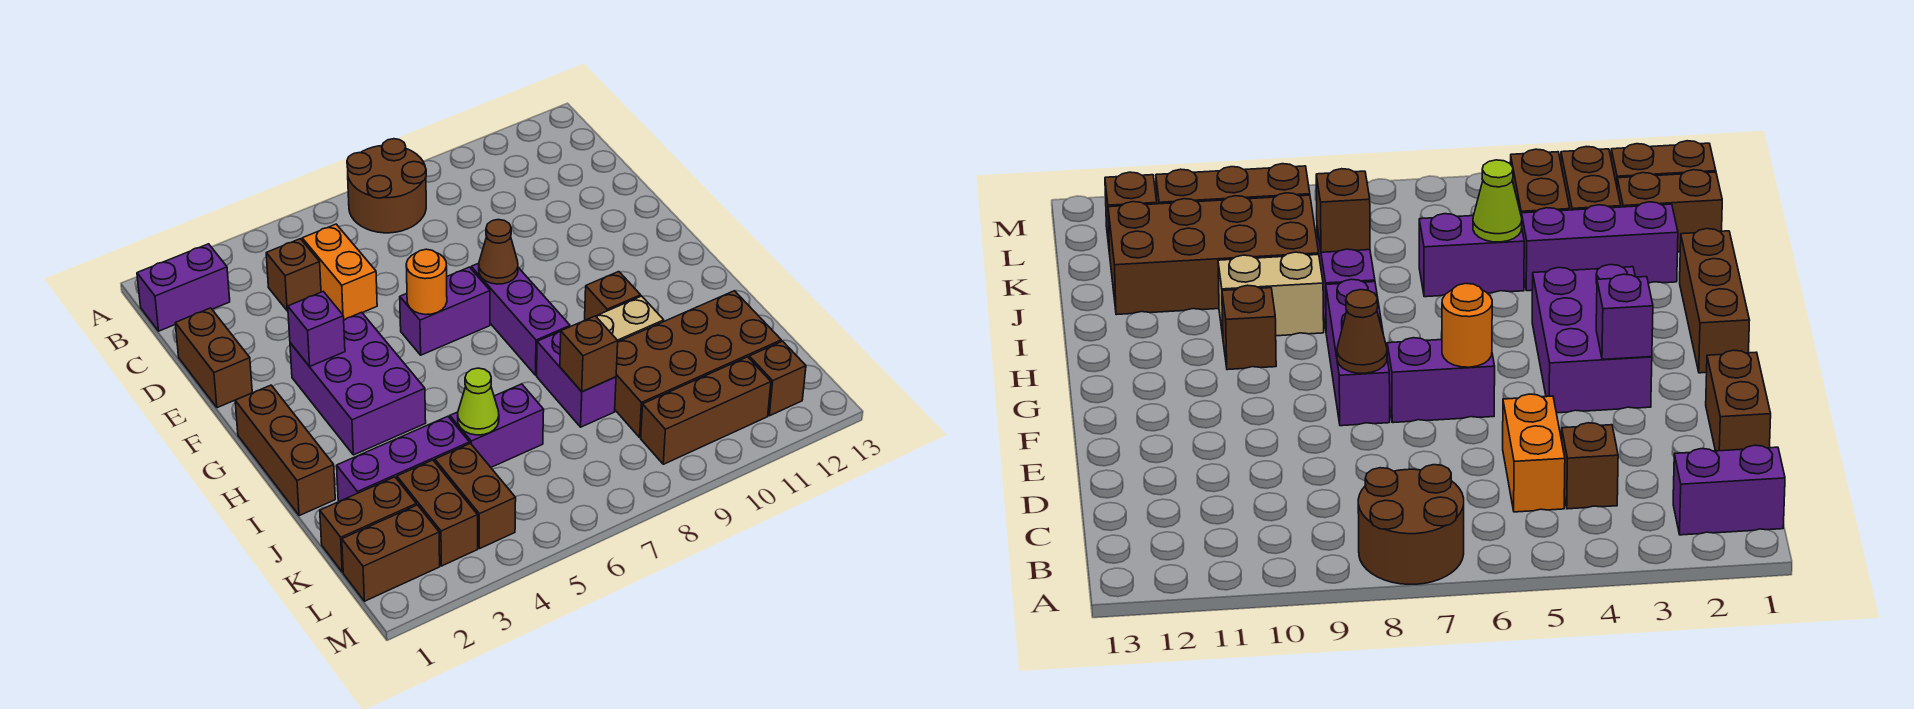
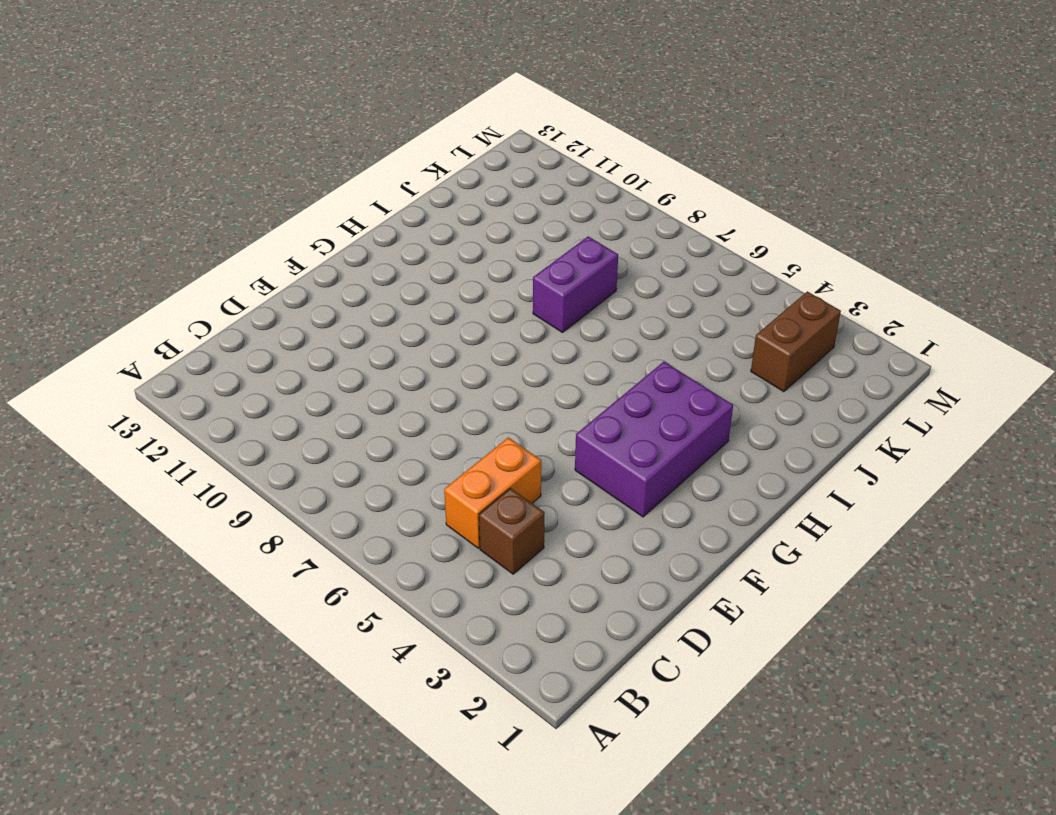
none -> brown 2x2 round brick [347,139,426,233]
none -> purple 1x2 brick [137,244,230,331]
none -> brown 1x2 brick [175,308,252,408]

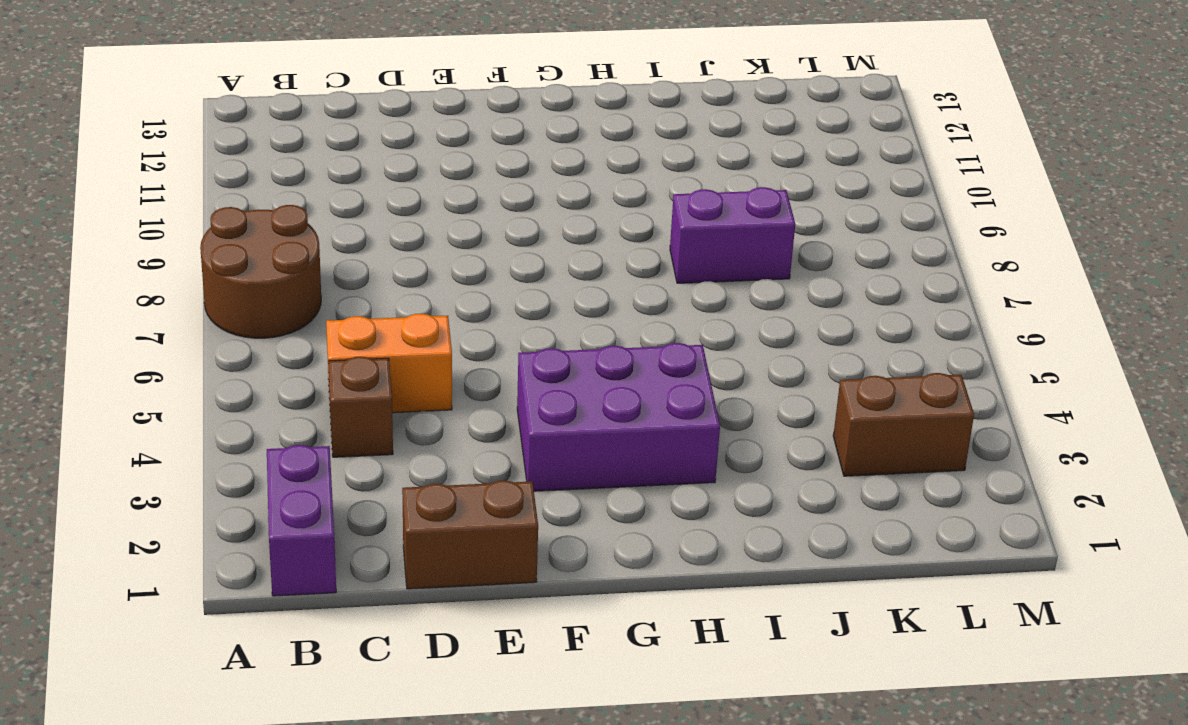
none -> purple 1x2 brick [400,267,490,355]
none -> purple 1x3 brick [471,263,570,375]
none -> brown 1x3 brick [235,385,335,516]

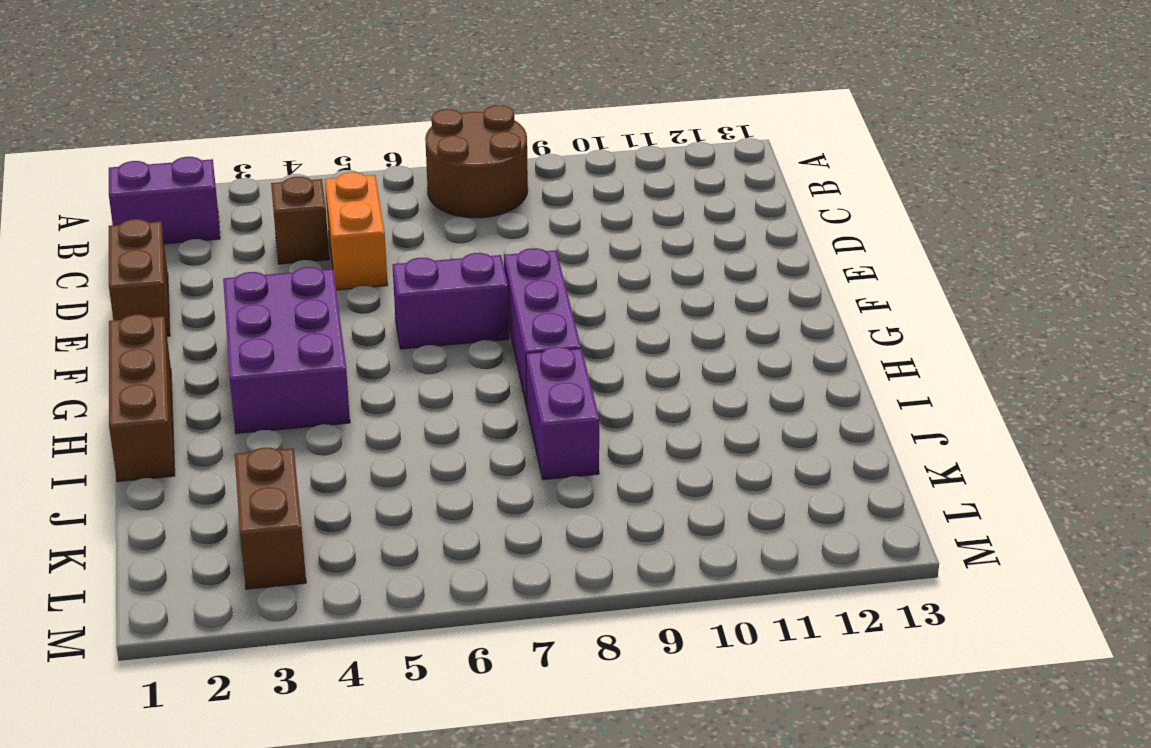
none -> brown 1x1 brick [585,272,641,320]
none -> tan 1x2 brick [596,296,664,342]
none -> purple 1x3 brick [337,416,470,501]

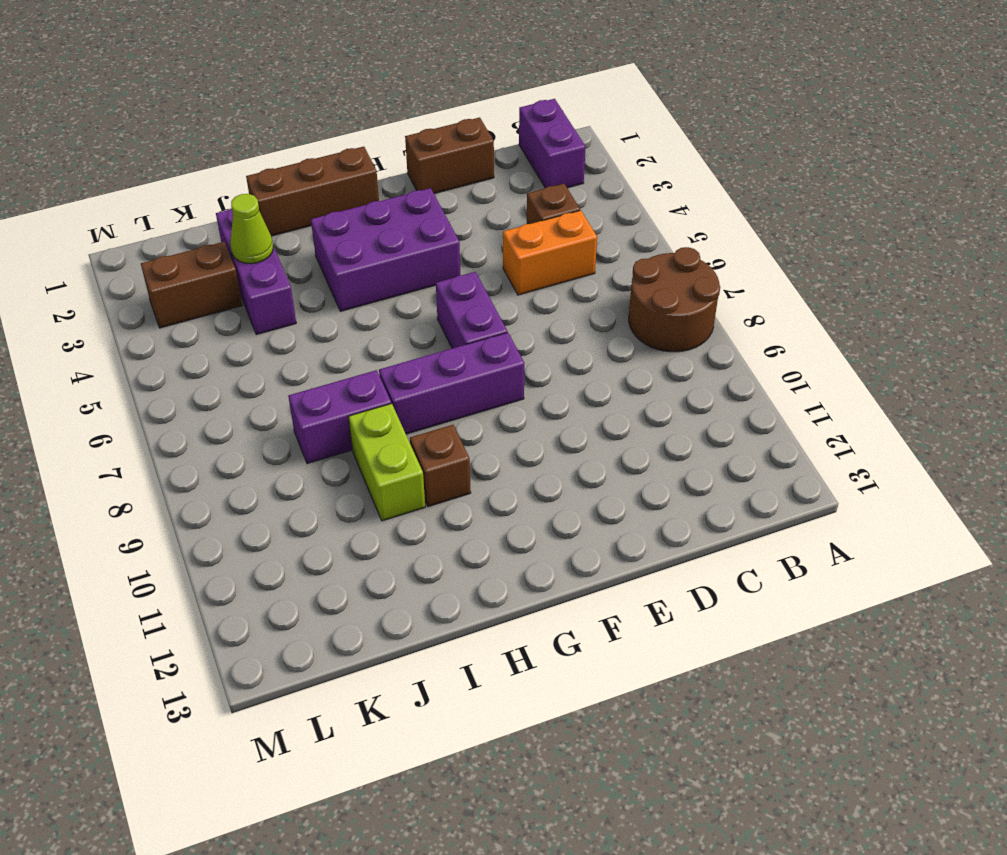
lime 1x2 brick [348,403,425,521] -> tan 1x2 brick [596,296,664,342]
lime 1x1 cone [230,194,273,264] -> lime 1x1 cone moved to [458,368,499,435]
none -> purple 1x2 brick [450,384,544,467]
none -> brown 2x4 brick [615,291,781,437]
none -> brown 1x2 brick [320,477,416,572]

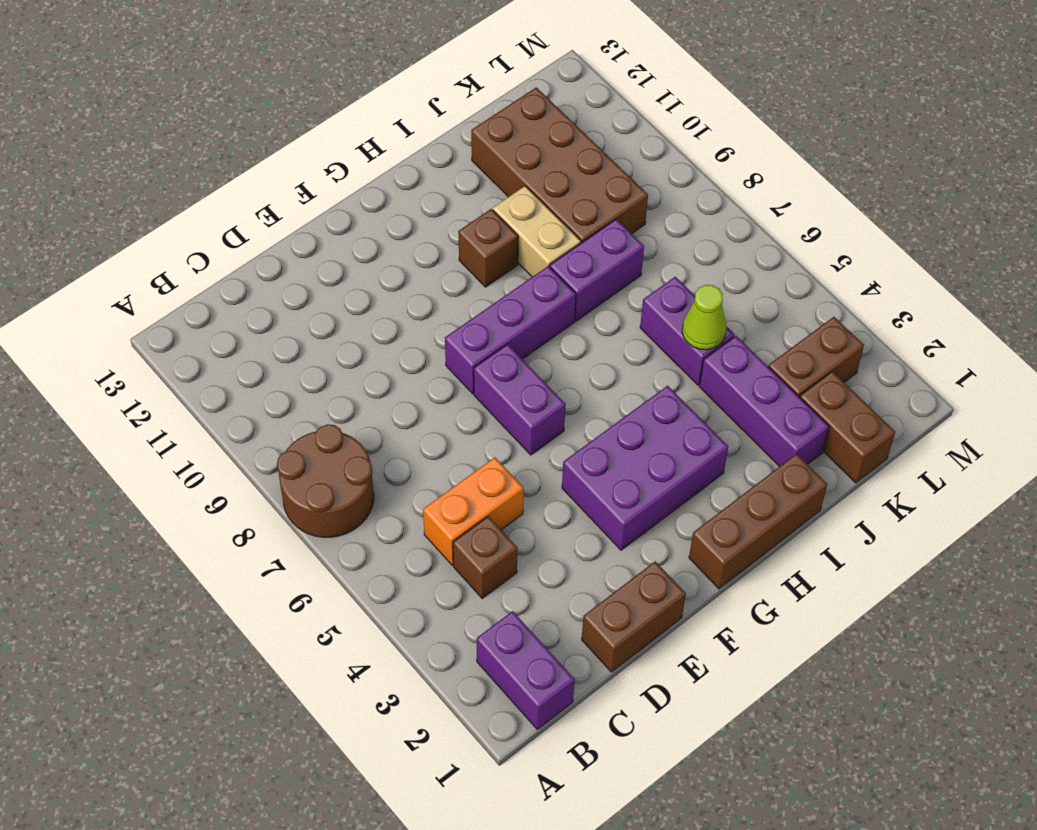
none -> brown 1x2 brick [435,443,516,549]
none -> brown 1x2 brick [342,505,440,601]
none -> brown 1x3 brick [641,357,771,464]

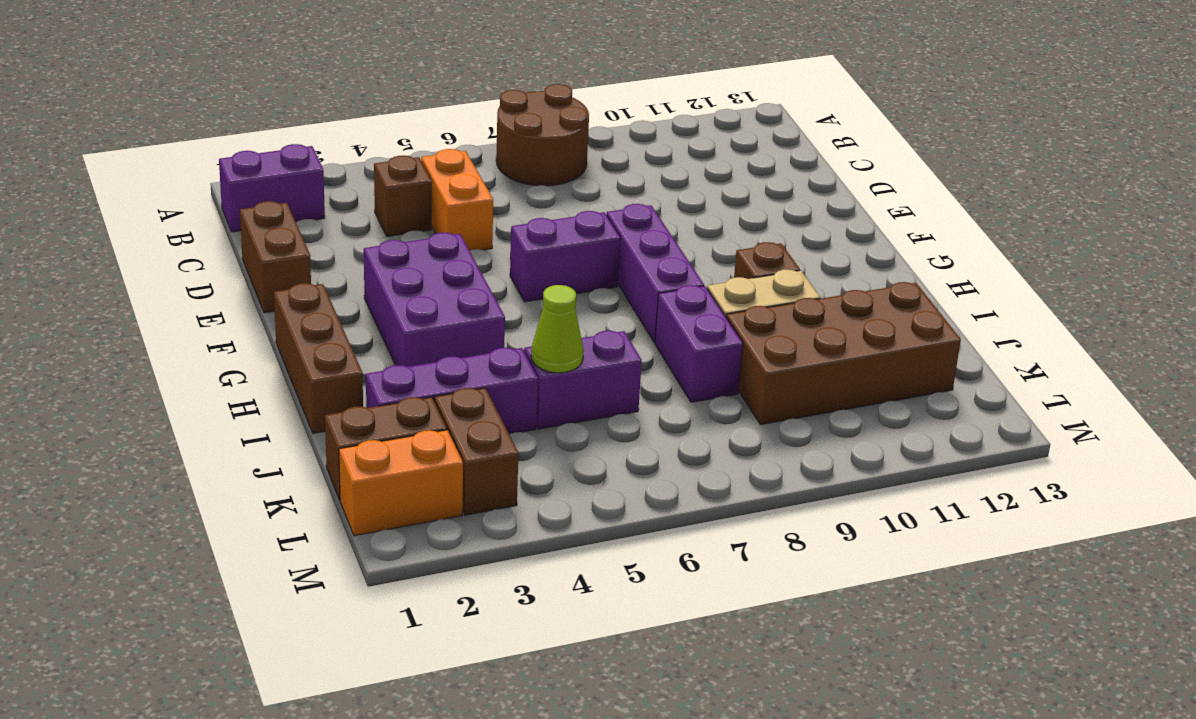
orange 1x2 brick [339,430,463,536] -> brown 1x2 brick [342,505,440,601]
none -> brown 1x2 brick [435,443,516,549]
none -> brown 1x3 brick [641,357,771,464]
none -> brown 1x1 brick [749,341,806,416]

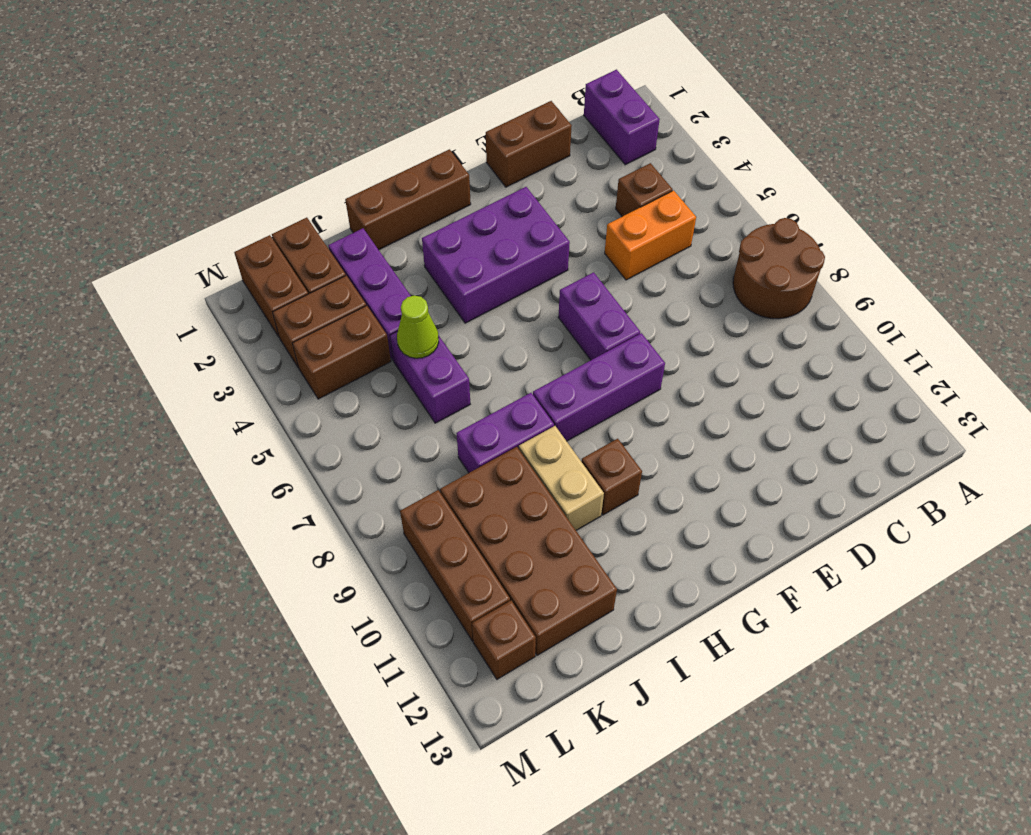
none -> purple 1x1 brick [288,292,345,366]
none -> orange 1x1 round brick [406,249,447,315]
none -> brown 1x1 cone [479,220,518,284]

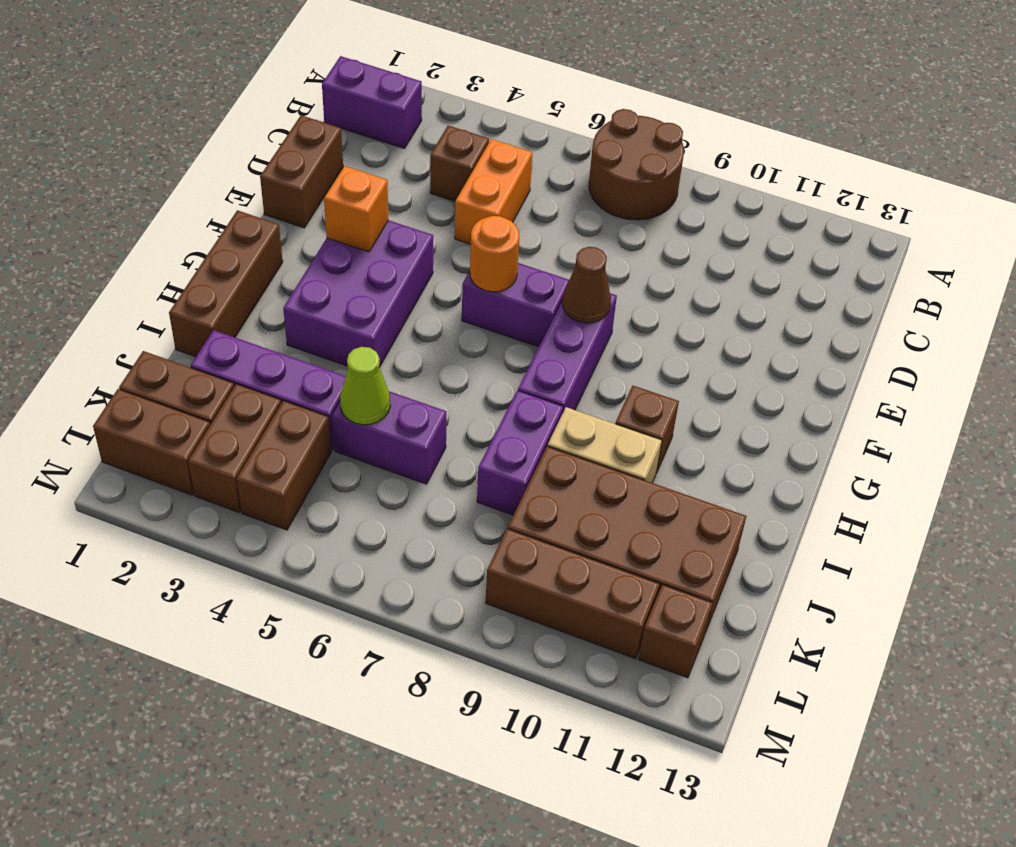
orange 1x1 brick [324,166,388,252] -> purple 1x1 brick [288,292,345,366]
none -> brown 1x1 brick [560,316,618,392]

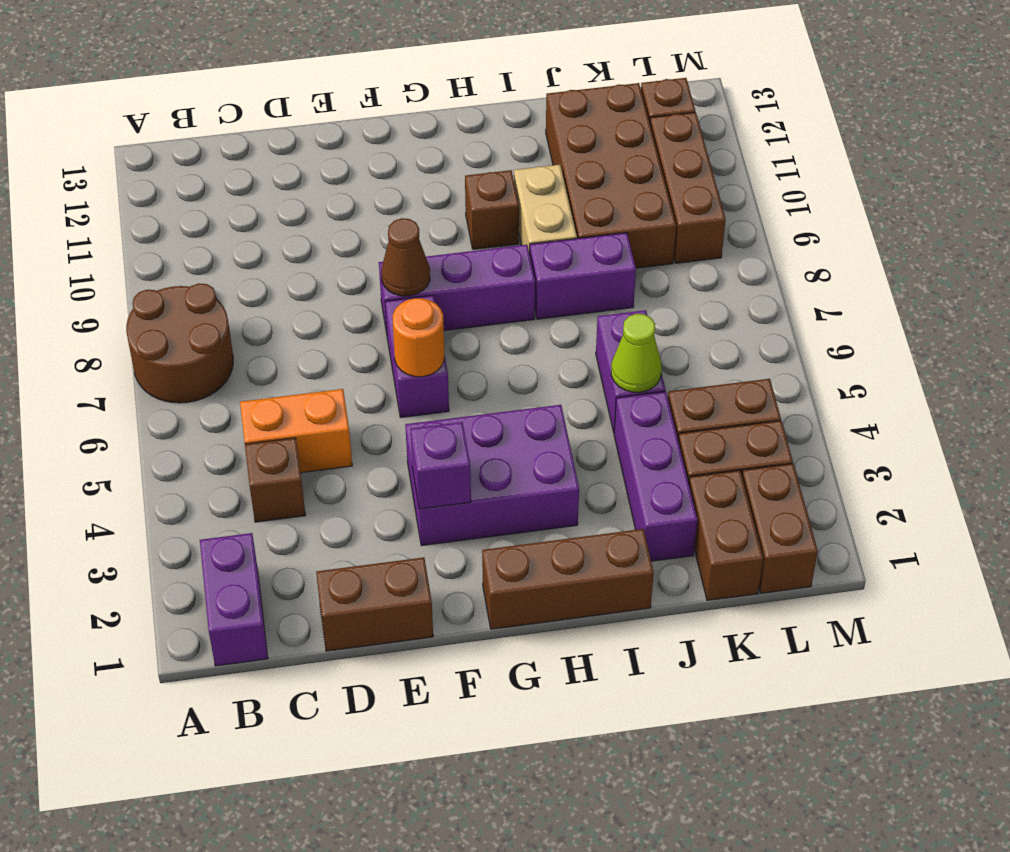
none -> brown 1x1 brick [560,316,618,392]

